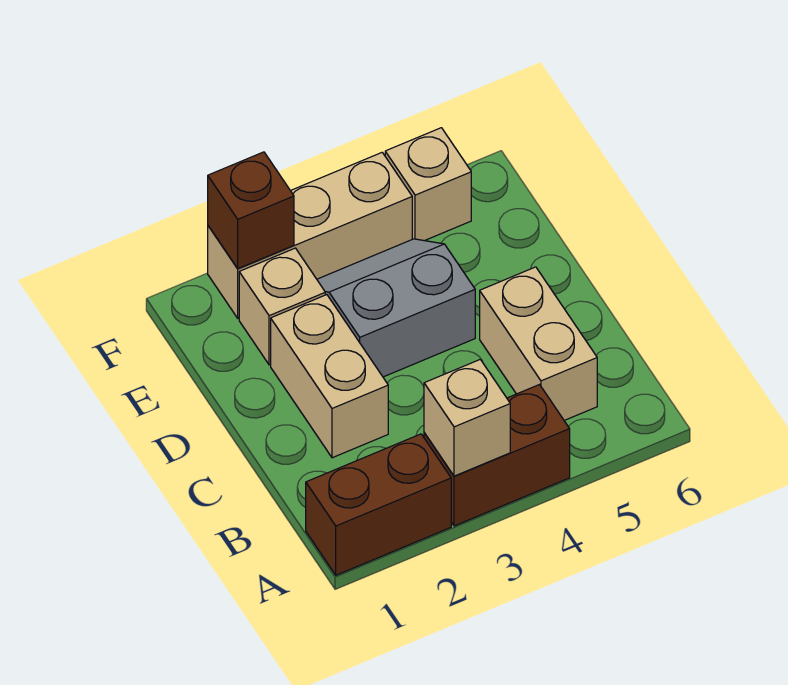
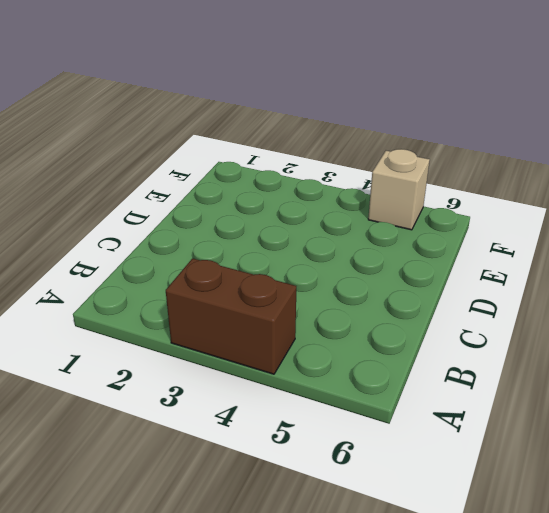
none -> brown 1x2 brick [306,434,451,575]
none -> tan 1x2 brick [480,267,597,420]

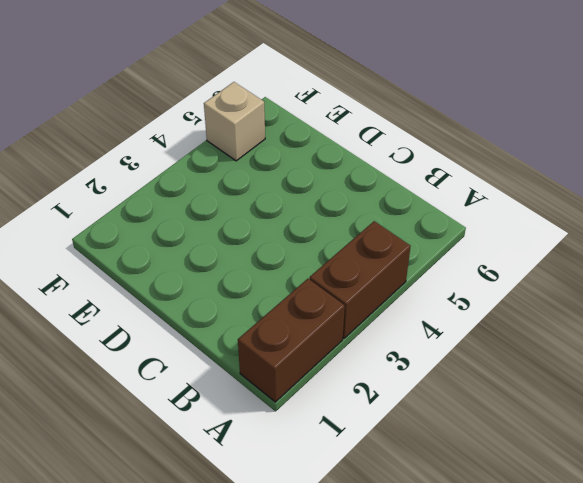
none -> tan 1x2 brick [480,267,597,420]
none -> tan 1x2 brick [271,295,388,458]

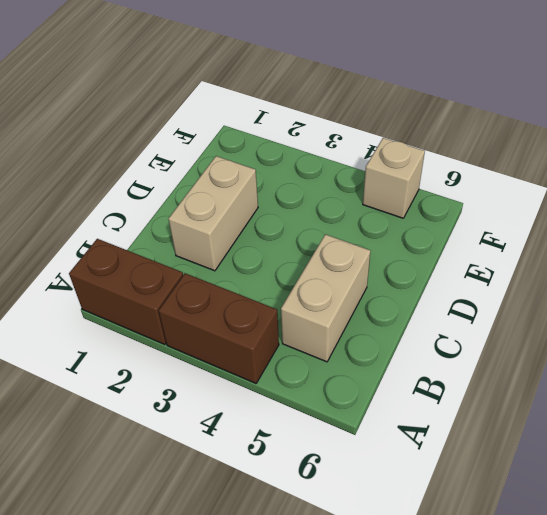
none -> grey 2x2 slope [317,239,475,377]
none -> tan 1x1 brick [239,248,325,365]

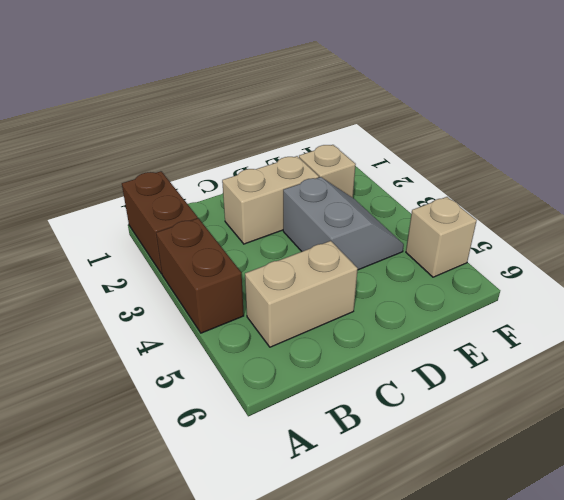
none -> tan 1x3 brick [208,153,412,318]
none -> tan 1x1 brick [424,360,510,476]

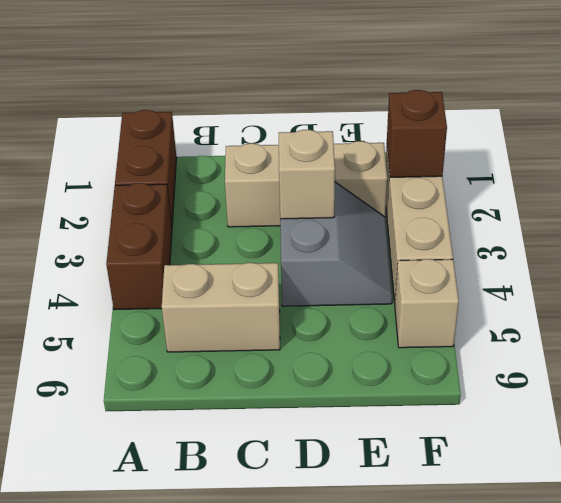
tan 1x1 brick [279,130,335,219] -> tan 1x1 brick moved to [424,360,510,476]

